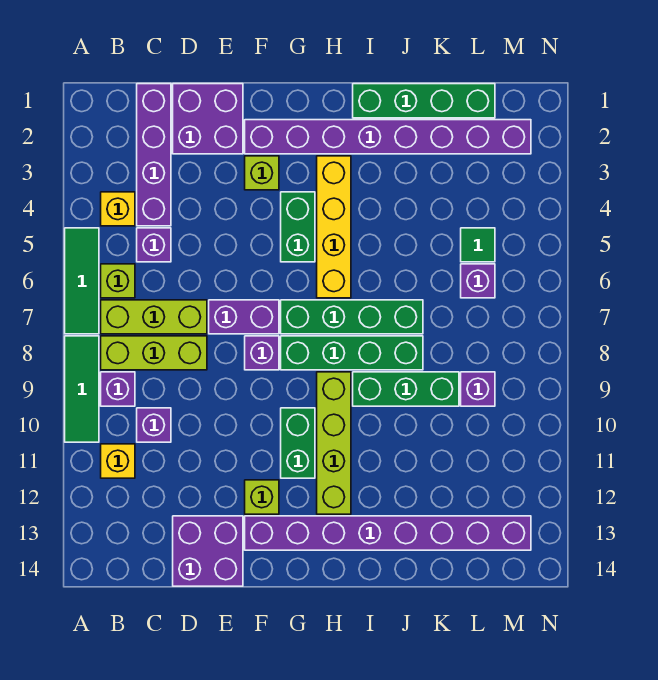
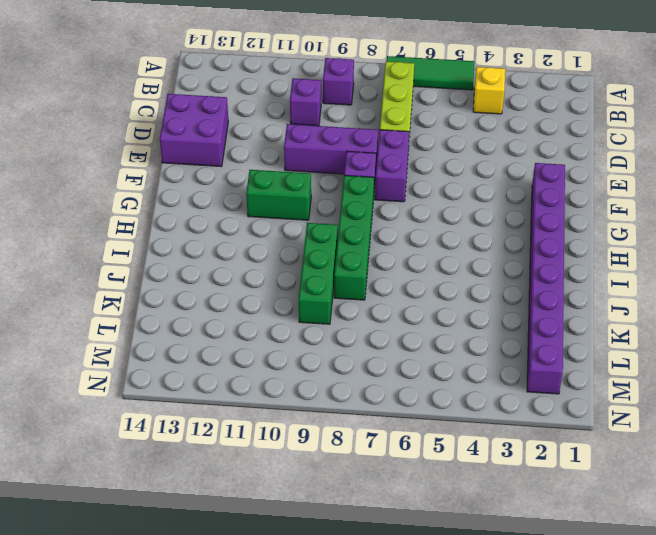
purple 1x3 brick [284,124,378,174] -> none
none -> green 1x3 tile [65,336,99,442]
none -> lime 1x1 brick [101,264,135,298]
none -> lime 1x3 brick [101,336,207,370]
none -> yellow 1x1 brick [101,444,135,478]

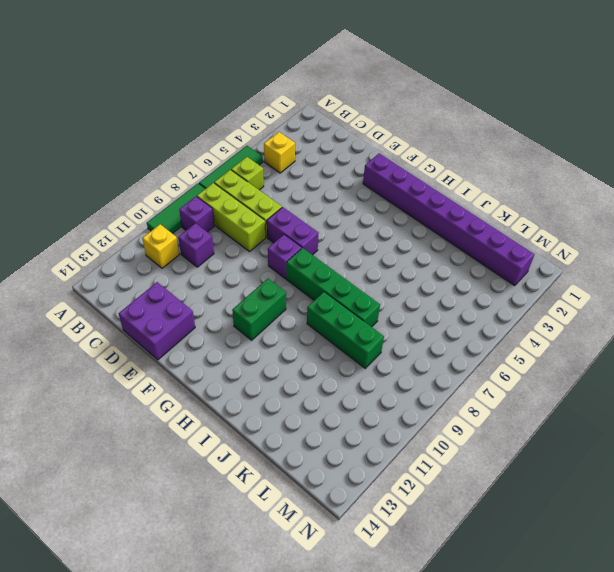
none -> purple 1x4 brick [137,84,171,226]
none -> purple 1x1 brick [137,228,171,262]
none -> purple 2x2 brick [173,84,243,154]
none -> lime 1x1 brick [245,156,279,190]

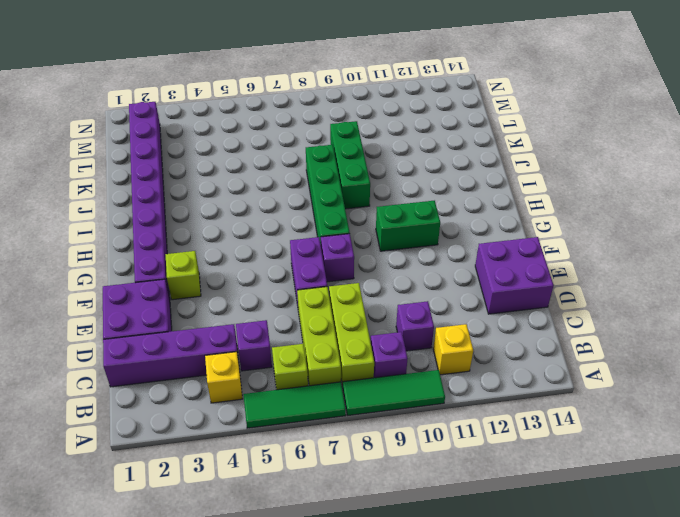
none -> lime 1x1 brick [245,480,279,514]
none -> purple 1x8 brick [245,516,531,550]
none -> green 1x2 brick [281,192,315,262]
none -> green 1x4 brick [281,300,423,334]

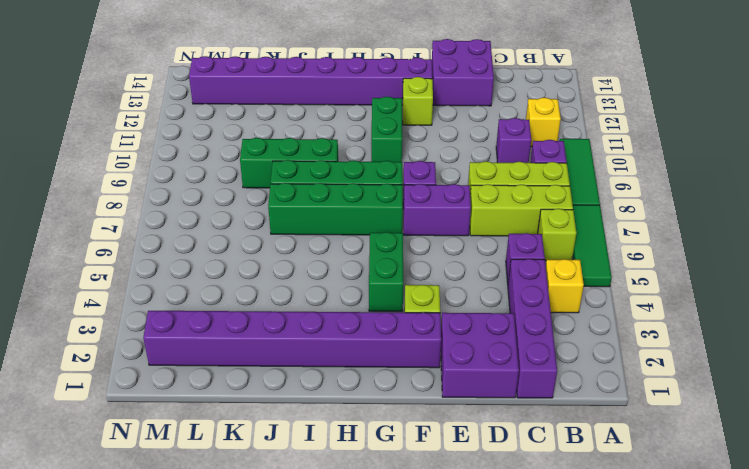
none -> yellow 1x4 brick [317,156,351,298]
none -> lime 1x4 brick [317,372,351,514]
none -> green 1x4 brick [353,84,495,118]
none -> green 1x1 tile [461,228,495,262]

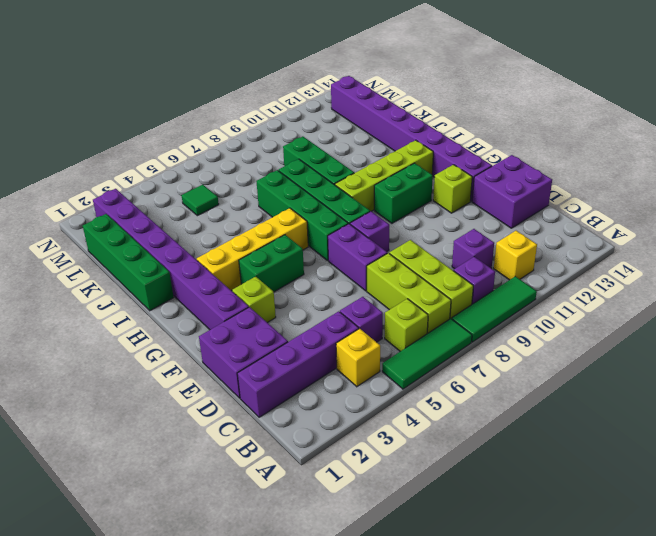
none -> purple 1x1 brick [461,264,495,298]
none -> purple 1x1 brick [461,372,495,406]

